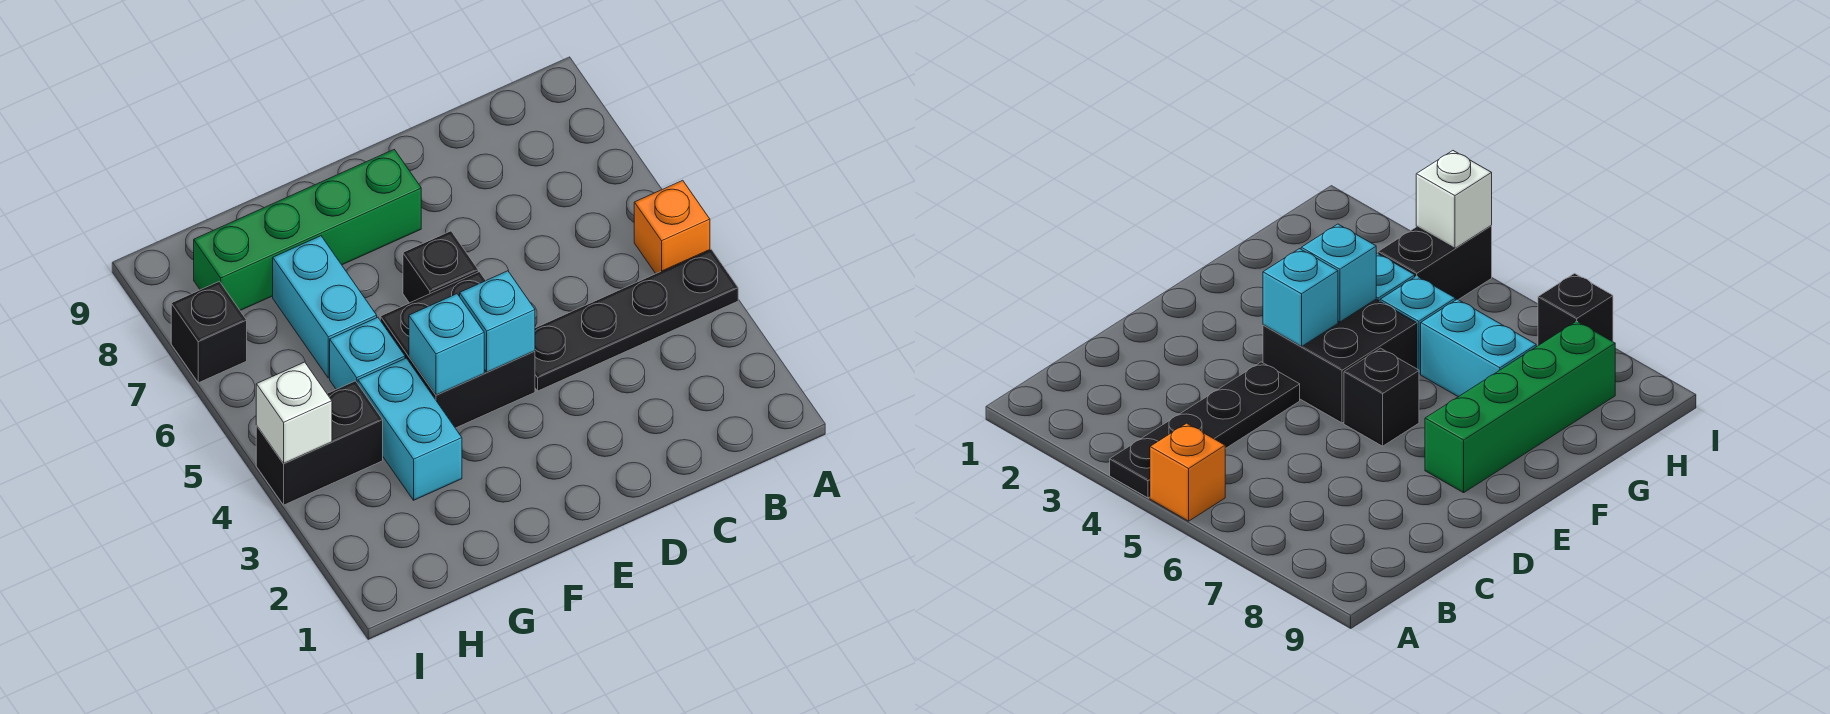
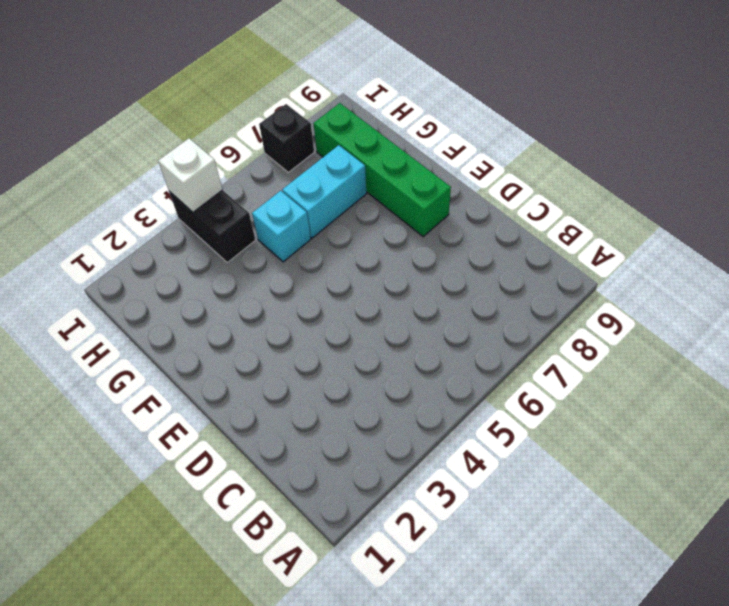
none -> black 1x4 plate [535,249,738,391]
none -> orange 1x1 brick [634,180,710,273]
none -> black 2x2 brick [380,272,535,428]

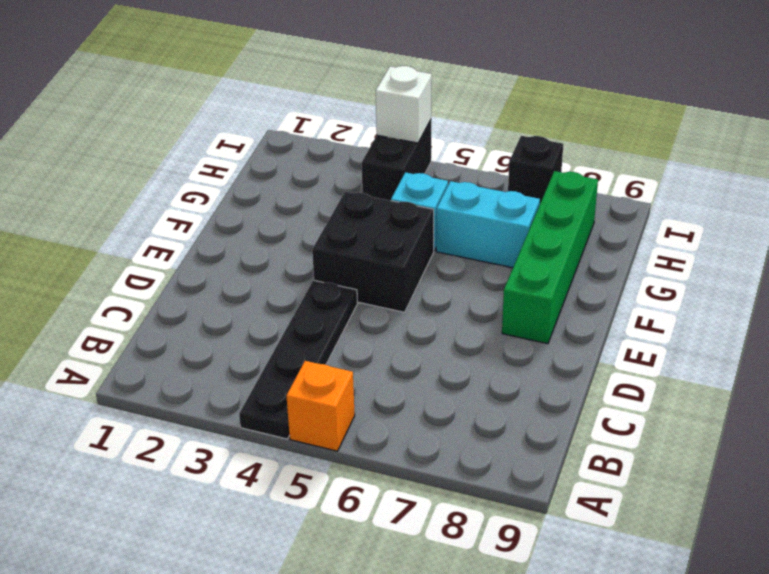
none -> black 1x1 brick [403,231,478,303]
none -> cyan 1x2 brick [358,358,462,500]
none -> cyan 1x1 brick [460,271,535,372]

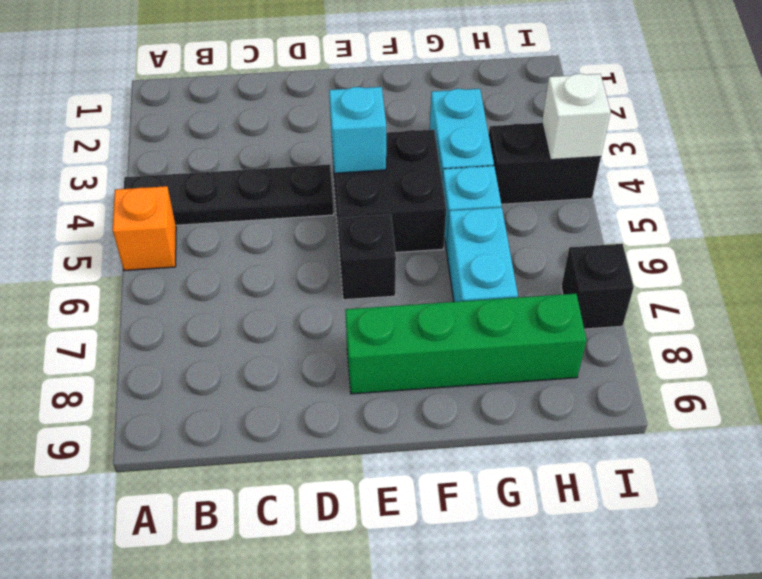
none -> cyan 1x1 brick [409,294,484,395]

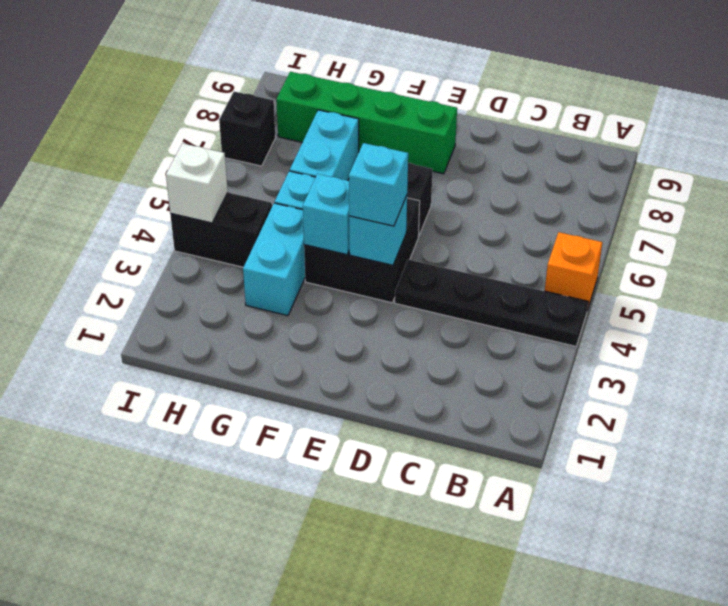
cyan 1x1 brick [349,143,408,226] -> none

